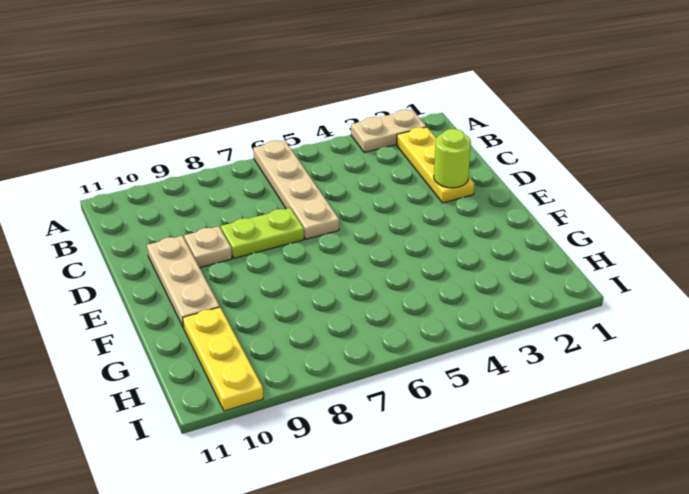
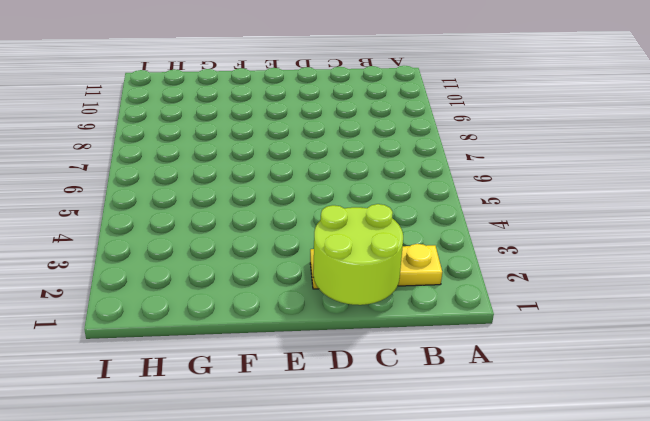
lime 2x2 round brick [313,204,403,305] -> lime 1x1 round brick [434,129,471,188]
none -> tan 1x2 plate [351,109,426,152]
none -> tan 1x4 plate [253,140,339,239]

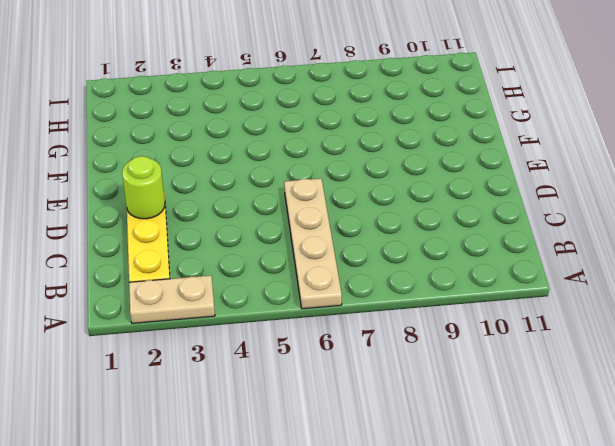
none -> lime 1x2 plate [221,208,304,258]
none -> tan 1x1 plate [184,226,232,268]

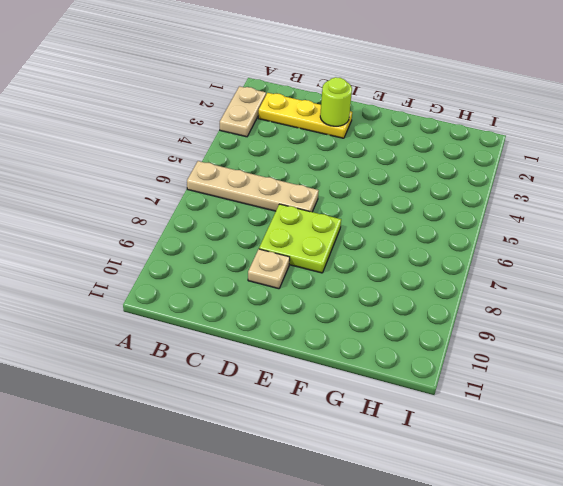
lime 2x2 plate [259,204,341,273] -> lime 1x2 plate [221,208,304,258]
none -> tan 1x3 plate [147,236,220,328]
none -> yellow 1x3 plate [183,307,263,411]

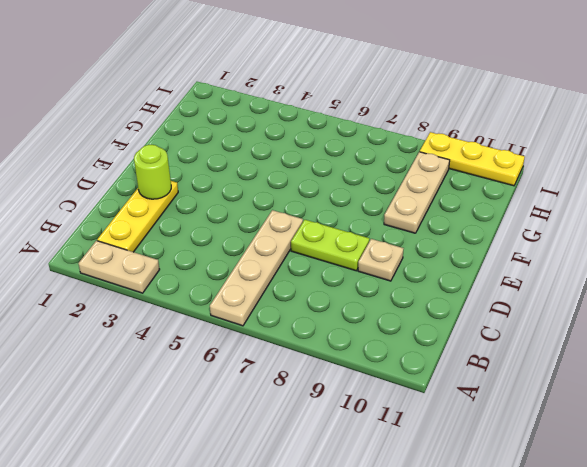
tan 1x3 plate [384,152,450,233] -> tan 1x3 plate moved to [147,236,220,328]
yellow 1x3 plate [420,132,525,186] -> yellow 1x3 plate turned to [183,307,263,411]

